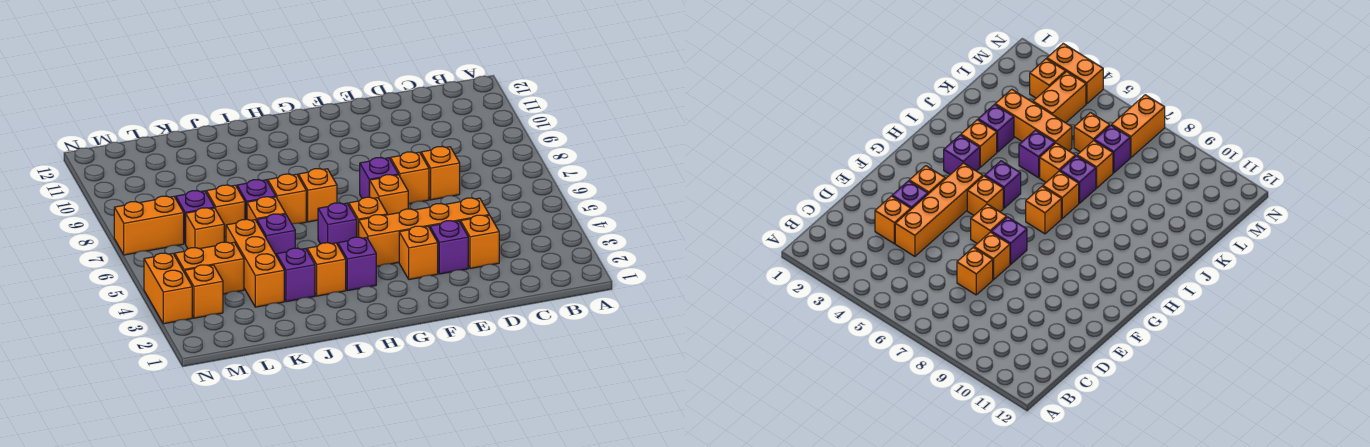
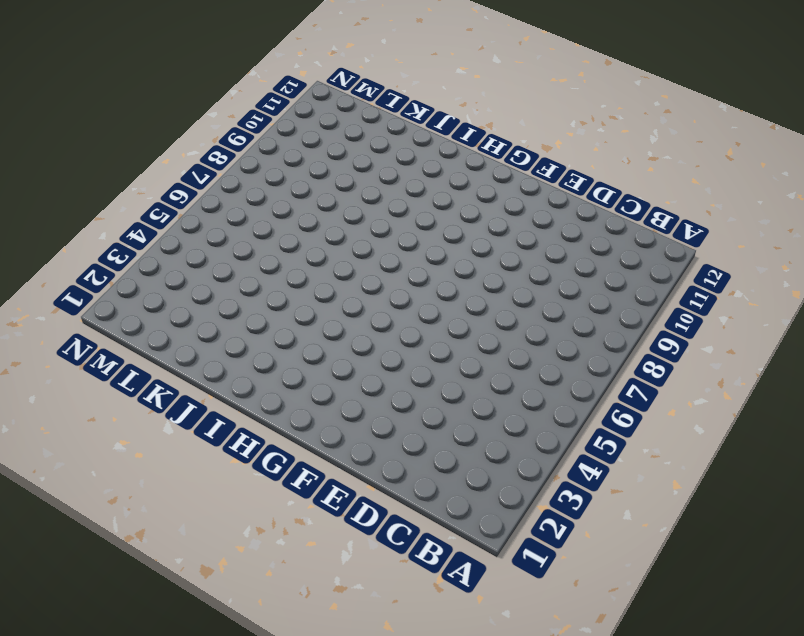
none -> orange 1x1 brick [461,215,499,269]
none -> orange 1x4 brick [359,198,489,267]
none -> orange 1x1 brick [421,146,460,200]

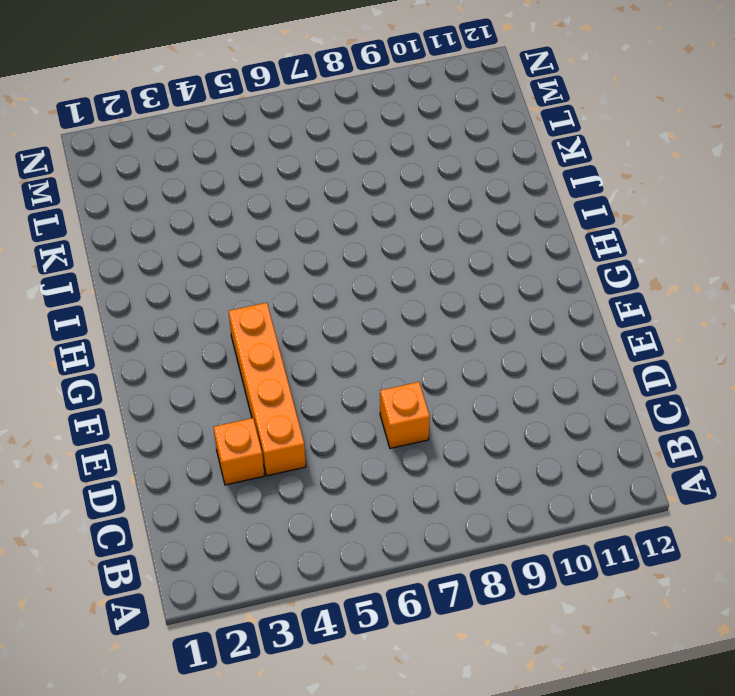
none -> purple 1x1 brick [430,221,468,274]
none -> orange 1x1 brick [390,152,429,204]
none -> orange 1x1 brick [399,226,438,280]

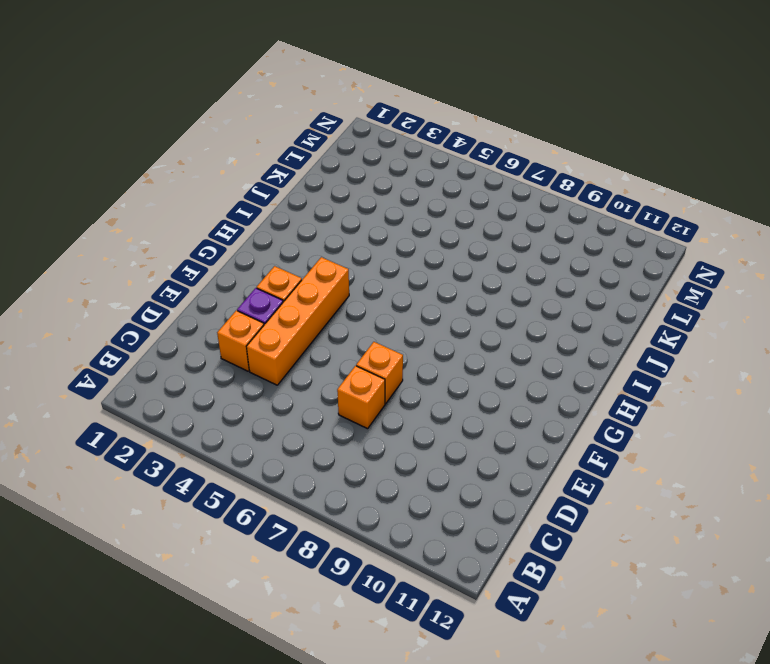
none -> orange 1x1 brick [370,175,408,215]
none -> purple 1x1 brick [360,158,398,198]
none -> orange 1x1 brick [349,197,387,237]

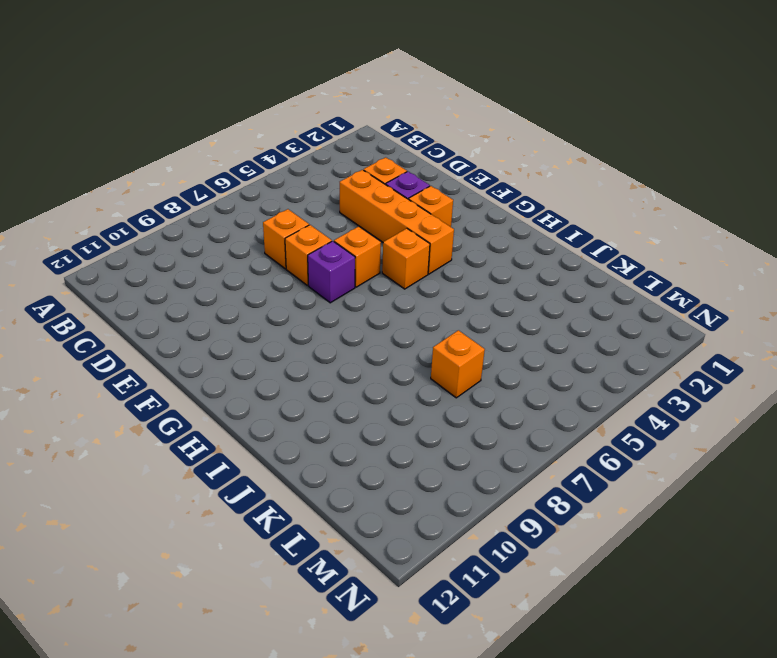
none -> purple 1x1 brick [338,237,376,291]
none -> purple 1x1 brick [318,203,357,245]
none -> orange 1x1 brick [298,169,337,222]

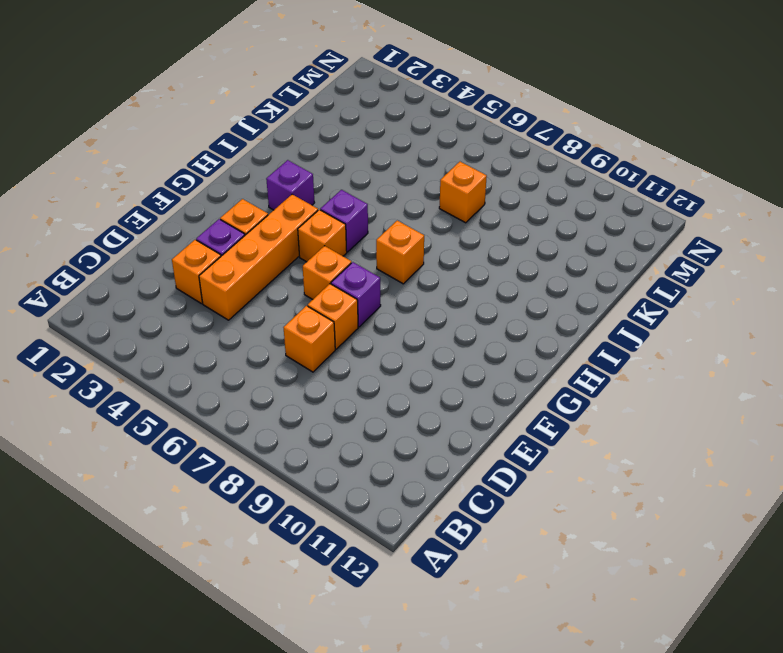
none -> orange 1x1 brick [307,243,346,296]
none -> orange 1x1 brick [268,174,306,224]
none -> purple 1x1 brick [277,248,315,302]

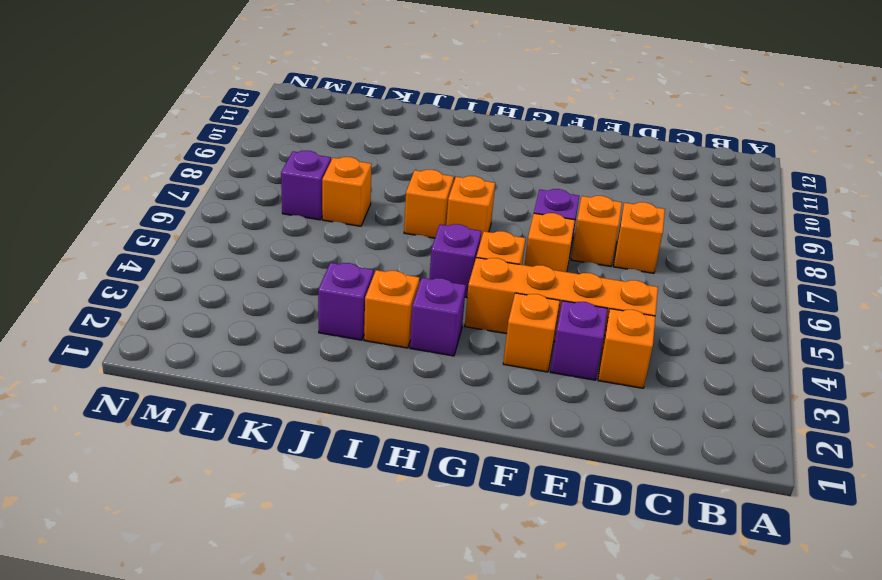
none -> purple 1x1 brick [257,214,295,256]
none -> orange 1x1 brick [247,197,286,221]
none -> purple 1x1 brick [237,180,276,220]

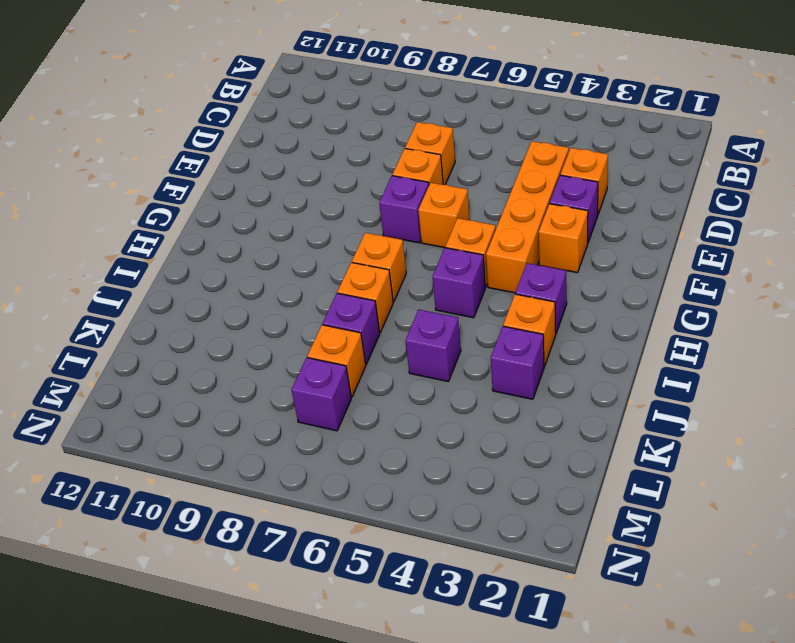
none -> orange 1x1 brick [247,197,286,221]
none -> orange 1x3 brick [226,219,284,307]
none -> orange 1x2 brick [175,242,244,294]

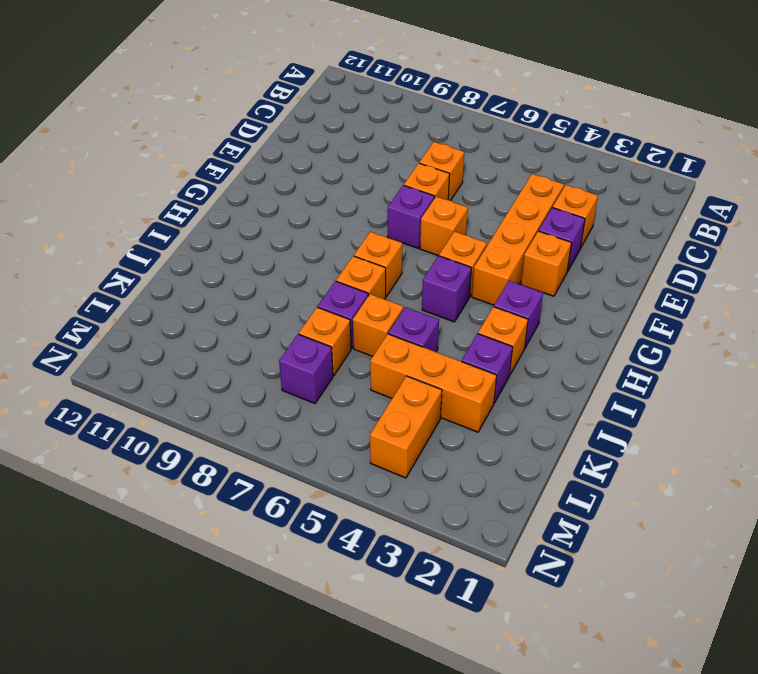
none -> orange 1x1 brick [186,208,224,249]
none -> orange 1x1 brick [185,265,223,318]
none -> orange 1x2 brick [114,196,184,255]

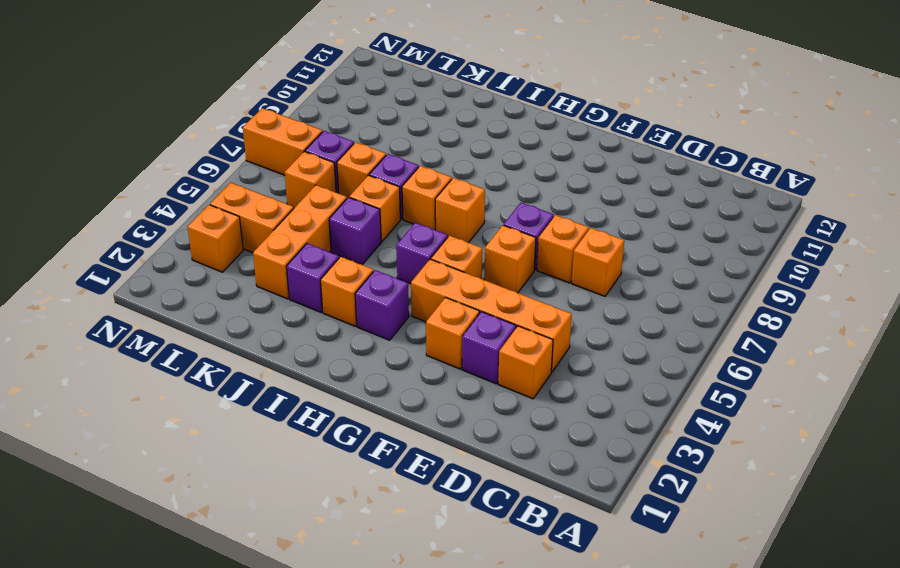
none -> orange 1x2 brick [144,253,192,324]

